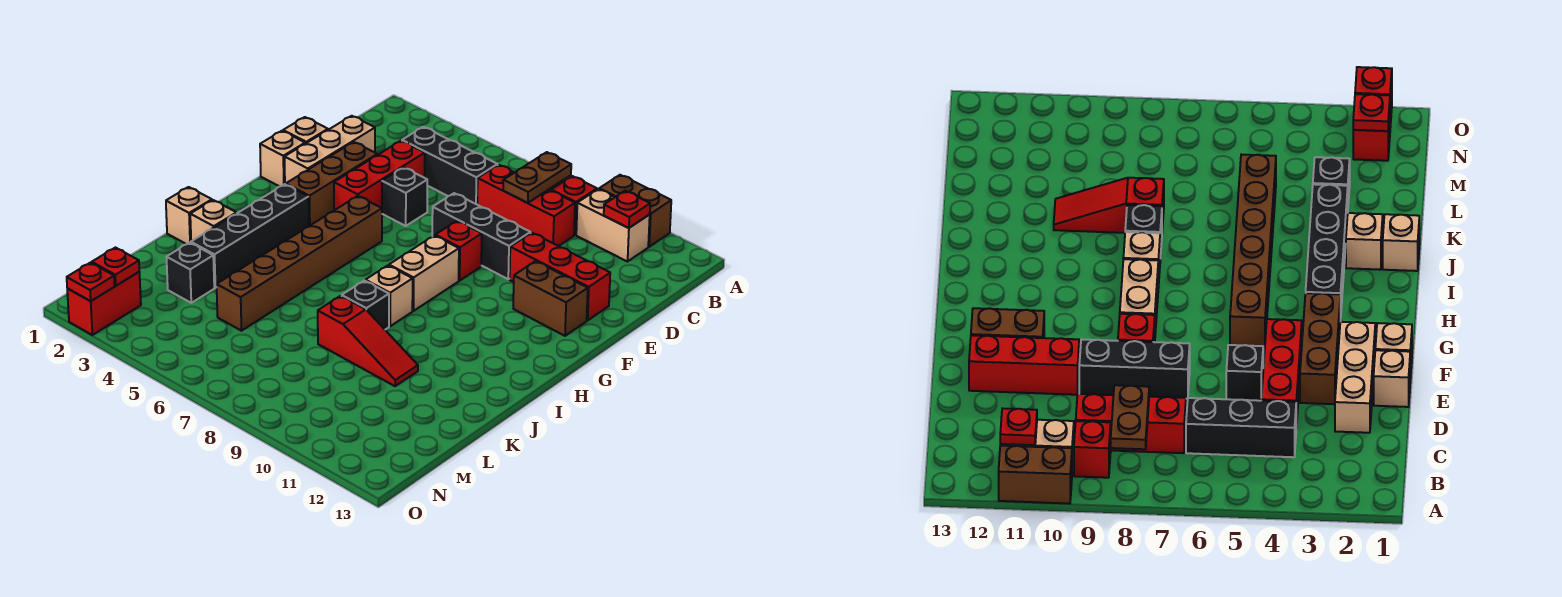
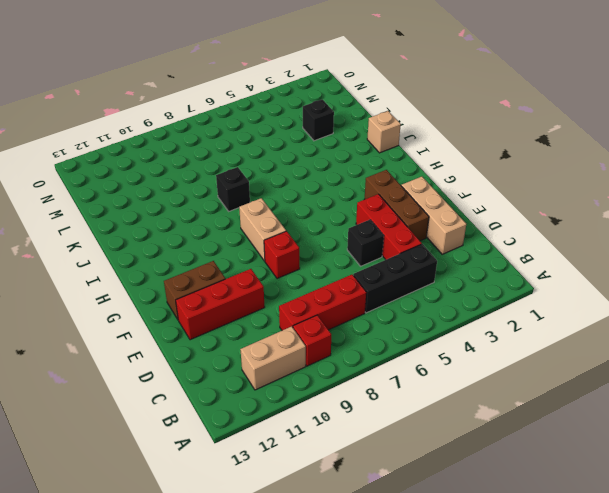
none -> brown 1x2 brick [599,175,671,247]
none -> tan 1x1 brick [283,117,328,144]
none -> black 1x3 brick [432,193,531,279]

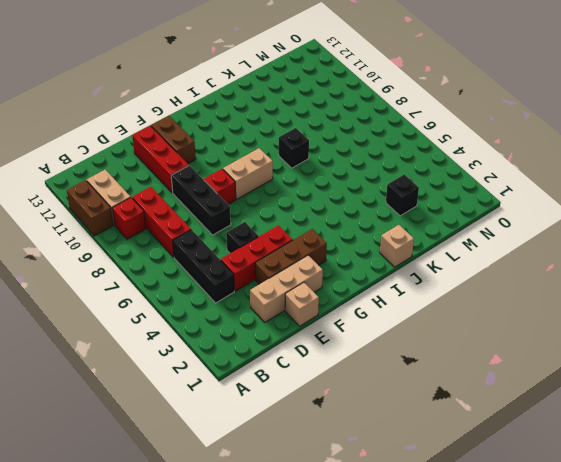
none -> tan 1x1 brick [260,131,305,187]
none -> brown 1x6 brick [217,196,382,331]
none -> black 1x4 brick [191,184,309,288]

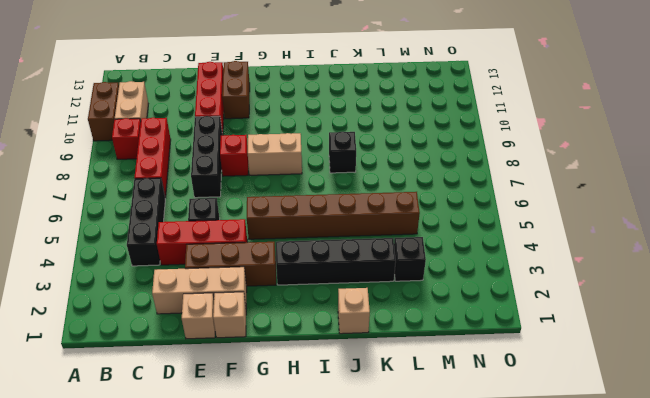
none -> tan 1x1 brick [365,265,413,326]
none -> tan 1x1 brick [190,200,237,241]
none -> red 1x3 slope [318,296,418,386]

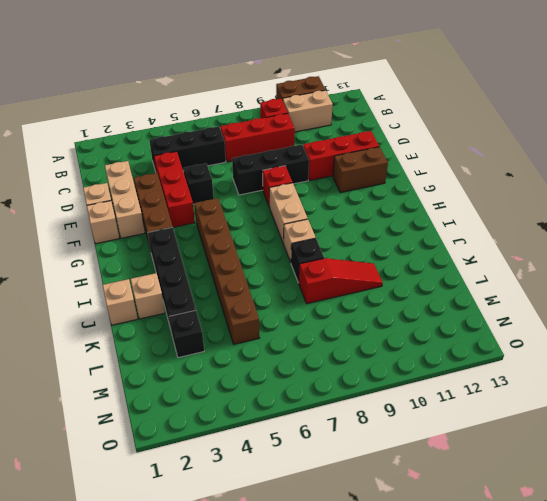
none -> red 1x2 brick [67,272,141,335]
none -> brown 1x2 plate [503,152,571,203]
none -> red 1x1 plate [604,191,650,228]

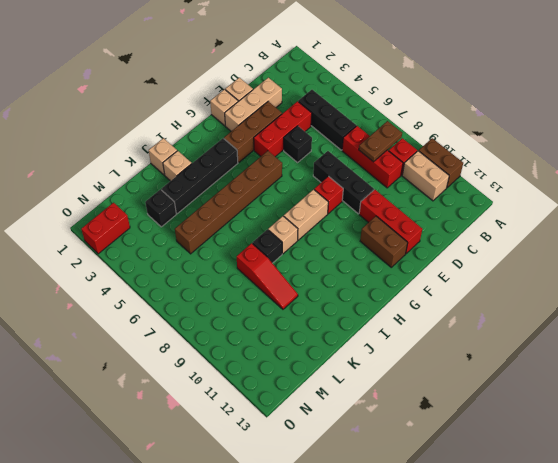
none -> red 1x1 plate [604,191,650,228]
none -> red 1x1 plate [92,248,139,286]
none -> red 1x1 plate [67,263,115,301]

